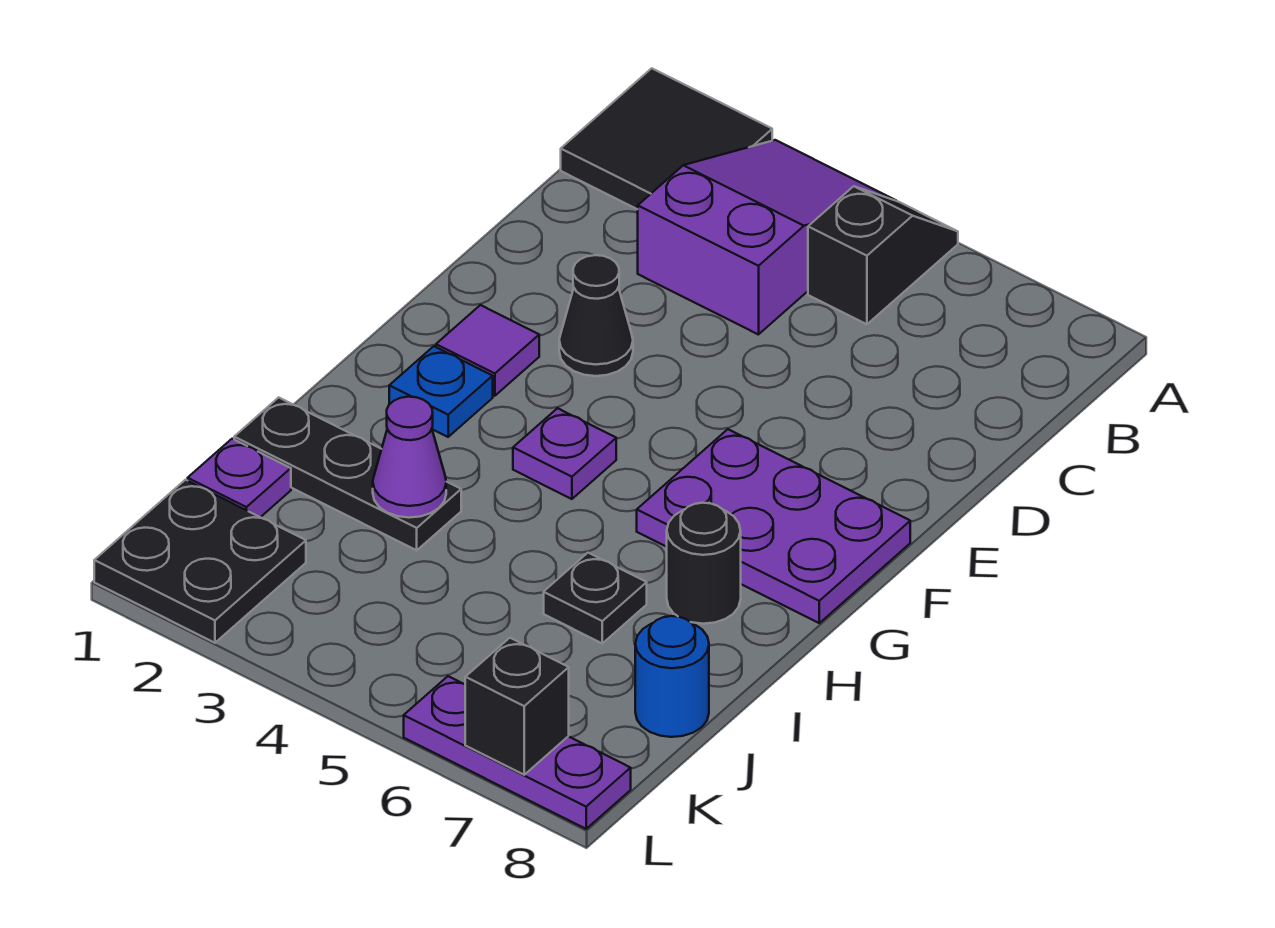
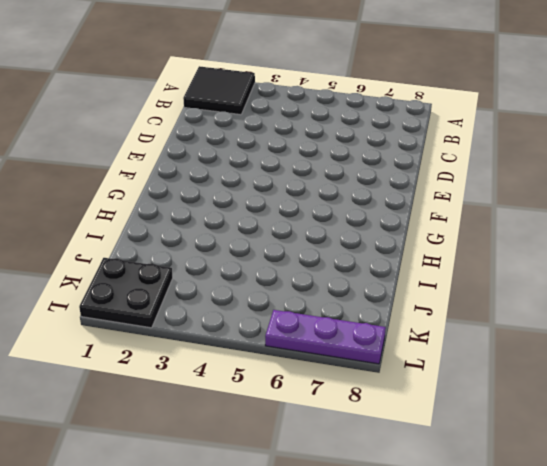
none -> purple 2x3 slope [638,140,896,335]
none -> black 1x2 slope [808,186,958,324]
none -> black 1x1 cone [559,255,633,376]

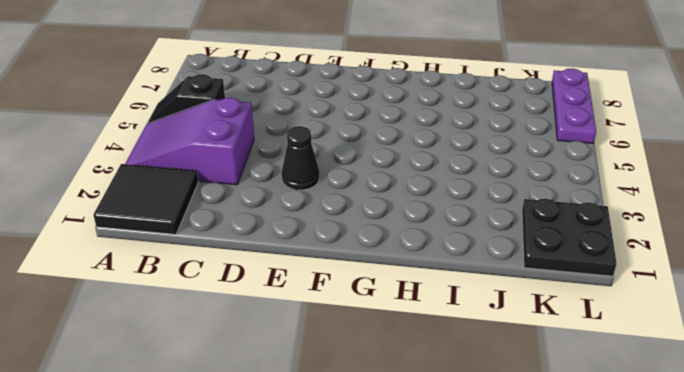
none -> purple 1x1 tile [436,305,539,396]
none -> purple 2x3 plate [637,429,910,623]
none -> blue 1x1 plate [389,346,493,437]

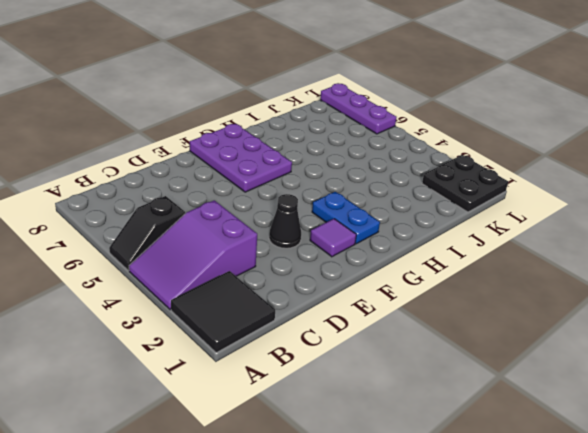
blue 1x2 plate [312,192,380,244] -> blue 1x1 plate [389,346,493,437]
none -> purple 1x1 plate [513,408,616,499]
none -> black 1x1 round brick [667,503,741,624]
none -> black 1x3 plate [234,397,461,550]

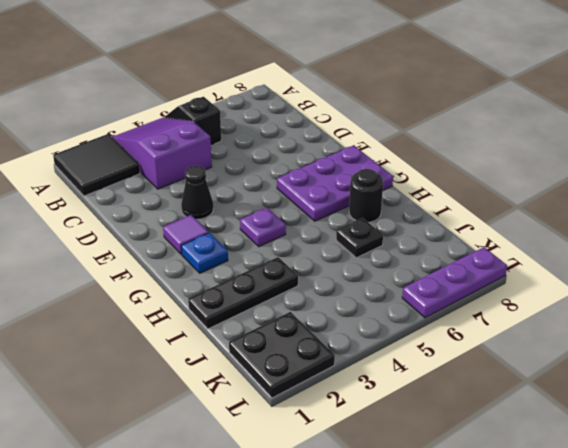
none -> purple 1x1 plate [188,439,291,517]
none -> blue 1x1 round brick [635,616,709,737]
none -> purple 1x1 cone [373,397,446,518]

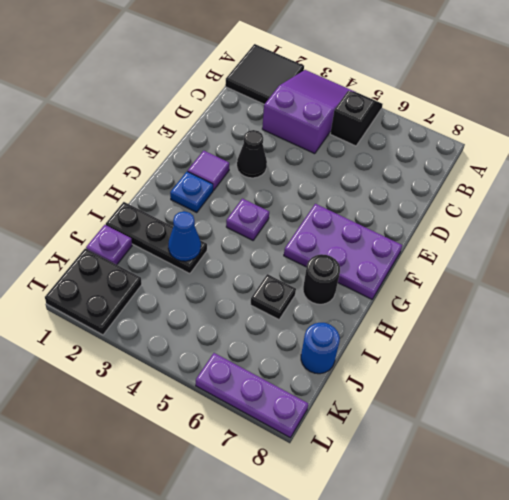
blue 1x1 cone [168,211,201,261] -> purple 1x1 cone [373,397,446,518]
none -> black 1x1 brick [465,638,569,775]

